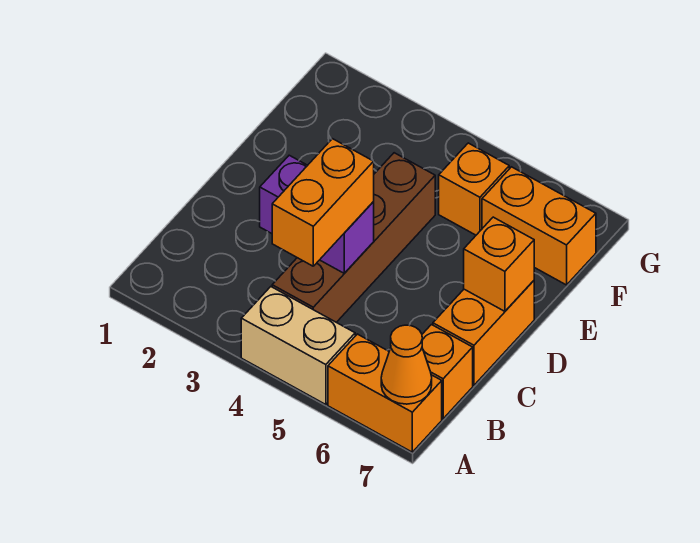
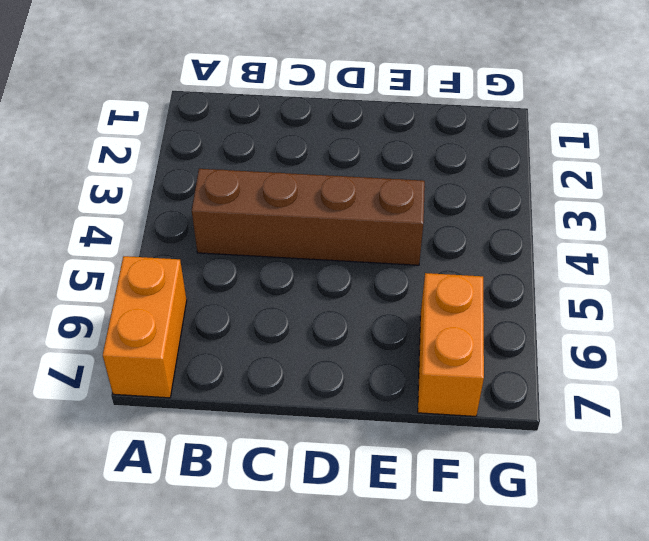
none -> tan 1x2 brick [241,287,355,405]
none -> orange 1x1 brick [422,325,473,419]

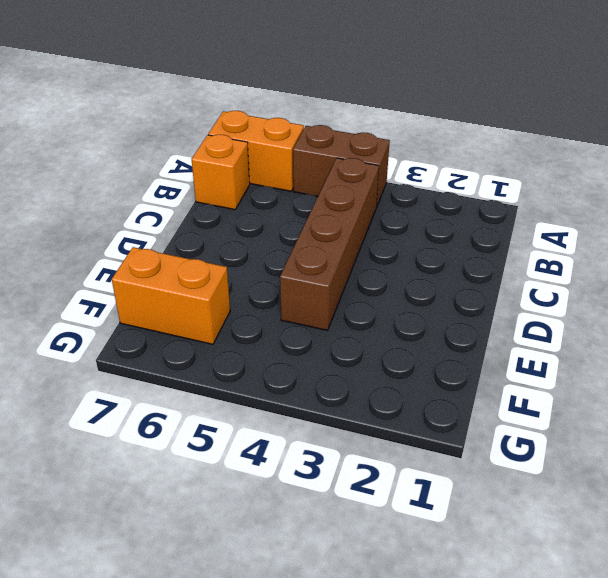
brown 1x2 brick [293,125,390,207] -> tan 1x2 brick [241,287,355,405]
none -> orange 1x2 brick [433,281,534,385]
none -> orange 1x1 brick [439,143,509,235]

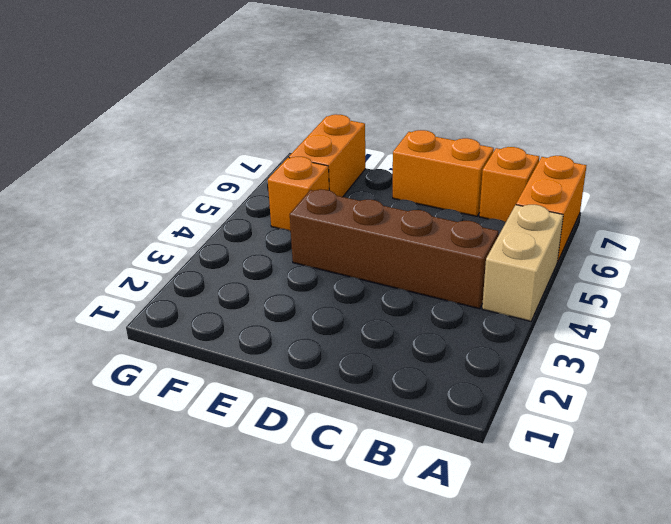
none -> orange 1x1 cone [381,325,432,404]
none -> purple 1x2 brick [260,155,374,273]

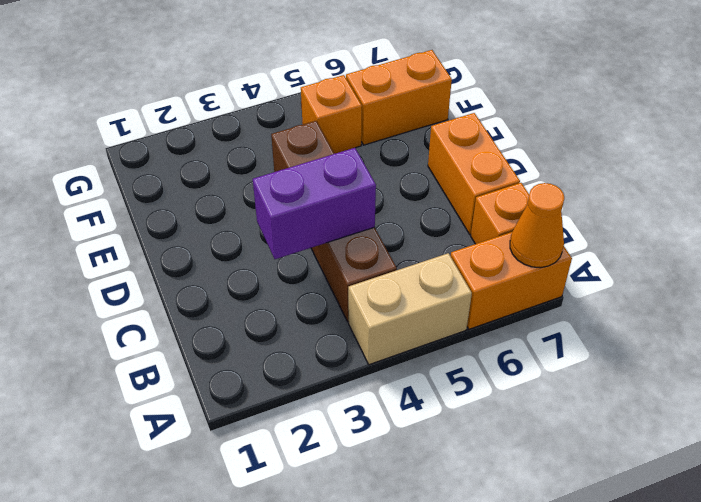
none -> orange 1x1 brick [464,217,534,311]
none -> orange 1x2 brick [272,139,374,266]

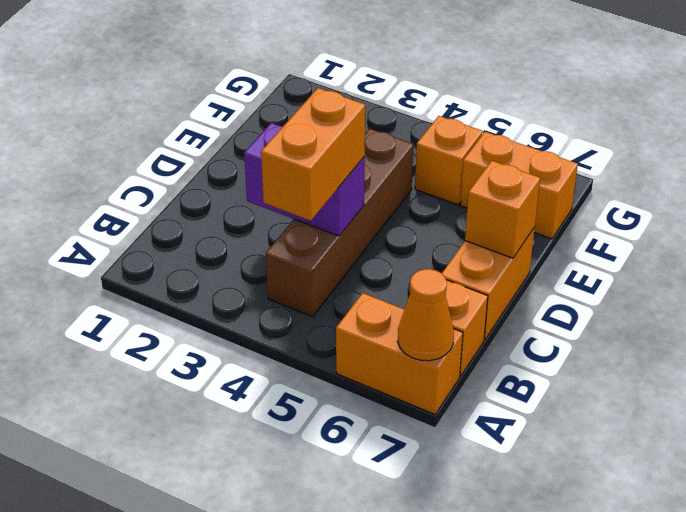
none -> tan 1x2 brick [241,287,355,405]

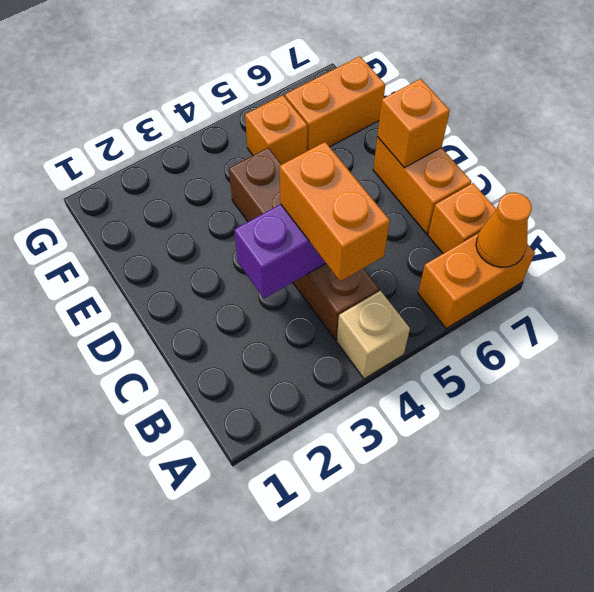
tan 1x1 brick [337,291,410,379] -> tan 1x2 brick [241,287,355,405]

